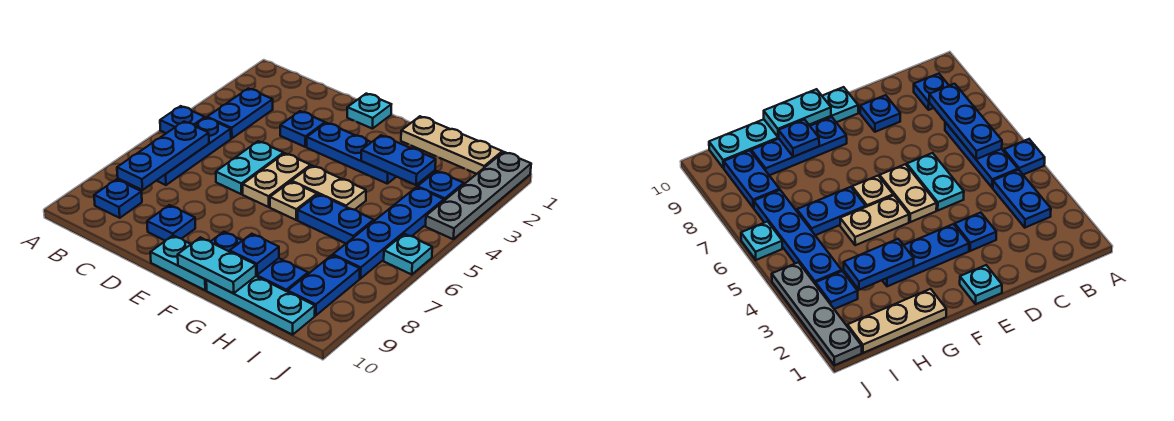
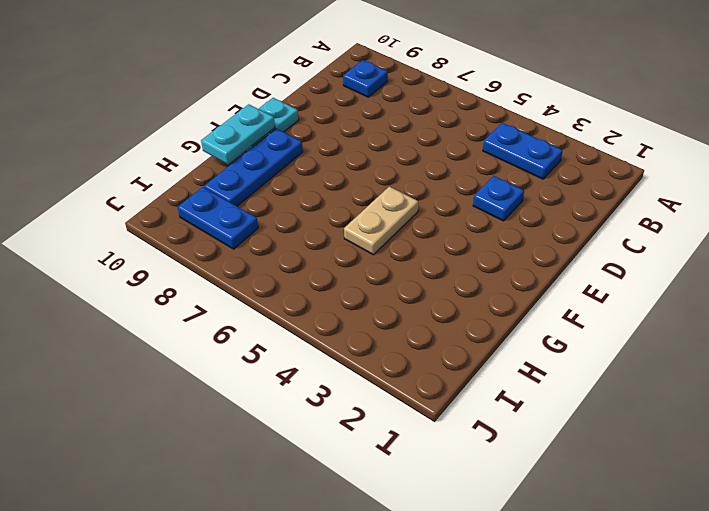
none -> blue 1x1 plate [160,106,205,133]
none -> blue 1x3 plate [157,118,231,185]
none -> cyan 1x2 plate [216,141,284,194]

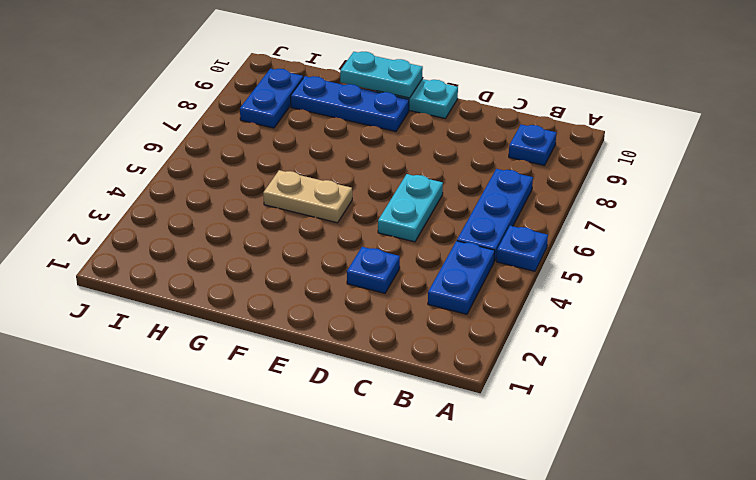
none -> blue 1x1 plate [147,205,195,241]
none -> cyan 1x1 plate [347,94,391,129]
none -> blue 1x3 plate [307,123,396,184]

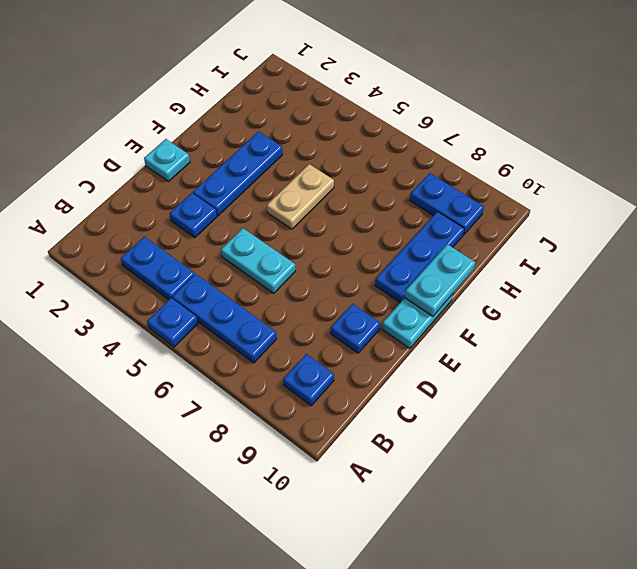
none -> tan 1x2 plate [243,153,311,207]
none -> tan 1x1 plate [270,182,317,220]
none -> tan 1x3 plate [401,116,502,174]

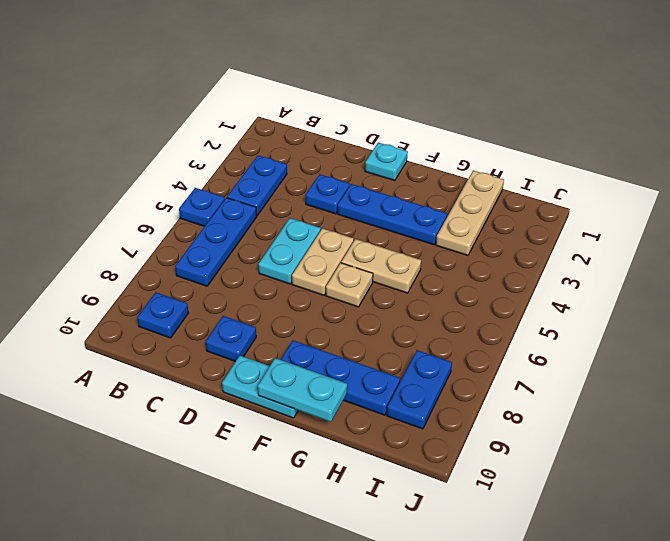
tan 1x3 plate [436,171,504,255] -> tan 1x3 plate turned to [401,116,502,174]
none -> blue 1x2 plate [298,194,374,243]
none -> cyan 1x3 plate [206,276,315,335]
none -> blue 1x1 plate [417,171,464,201]

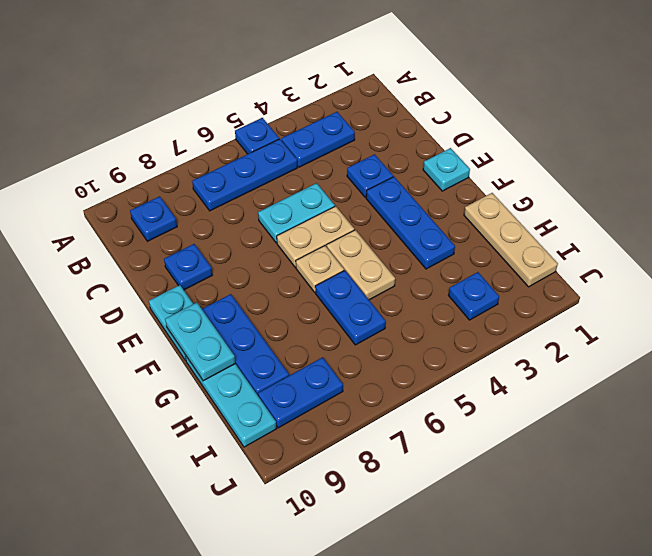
none -> blue 1x4 plate [333,187,444,278]
none -> grey 1x4 plate [425,152,531,239]
none -> cyan 1x1 plate [384,234,432,275]

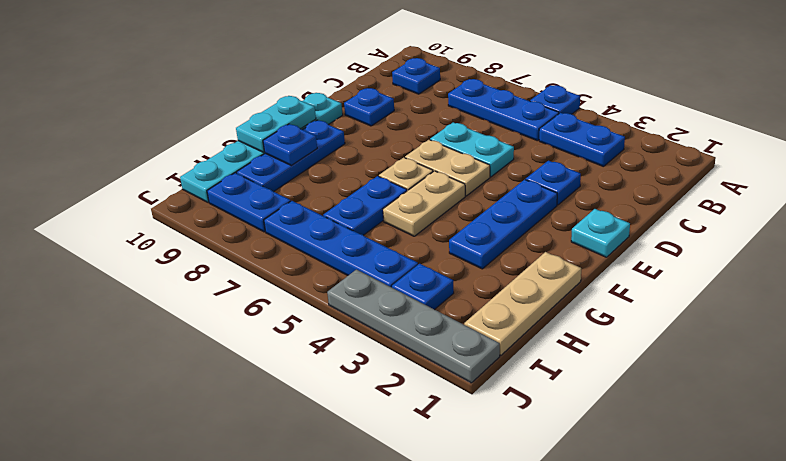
none -> cyan 1x1 plate [384,234,432,275]
none -> blue 1x3 plate [117,122,209,190]
none -> blue 1x2 plate [361,135,436,185]

